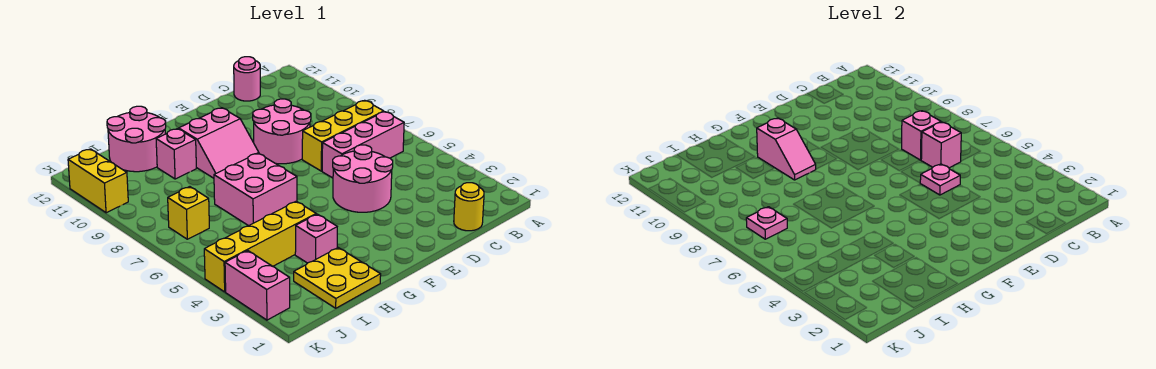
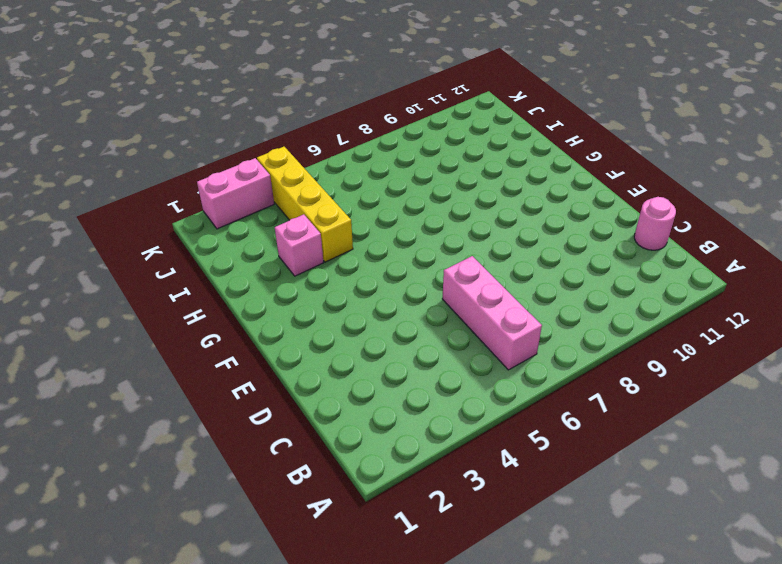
none -> yellow 1x3 brick [302,100,384,171]
none -> yellow 1x1 round brick [454,183,484,231]
none -> pink 2x2 round brick [333,145,393,212]

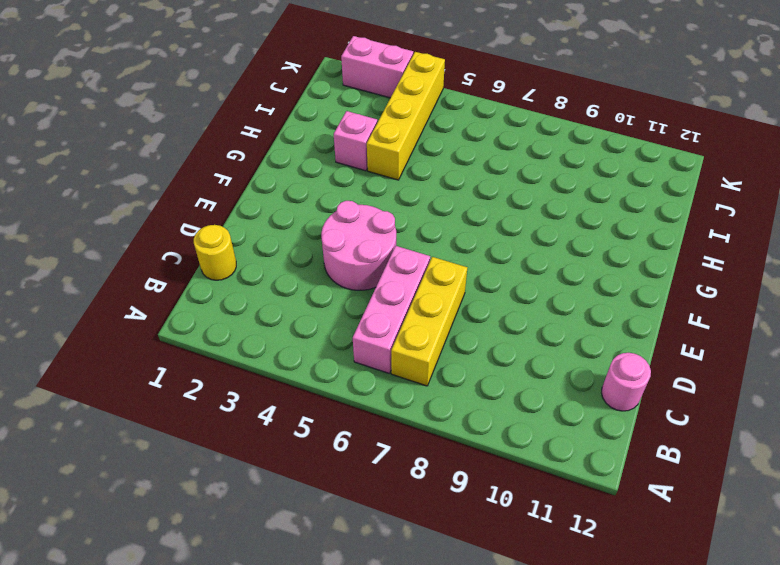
none -> pink 2x2 round brick [253,99,311,164]
none -> pink 2x2 slope [179,108,259,178]
none -> pink 2x2 brick [214,153,297,226]

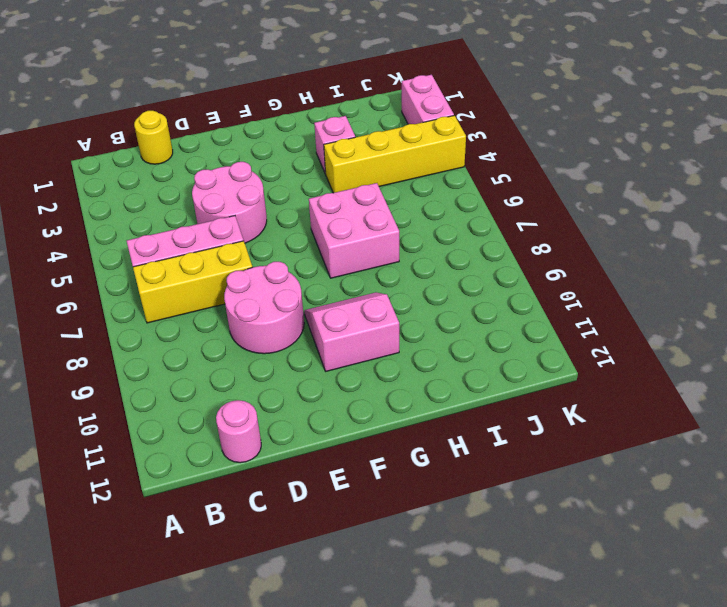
none -> yellow 2x2 plate [294,248,381,308]
none -> pink 1x1 brick [156,129,196,179]
none -> pink 2x2 round brick [107,106,166,172]

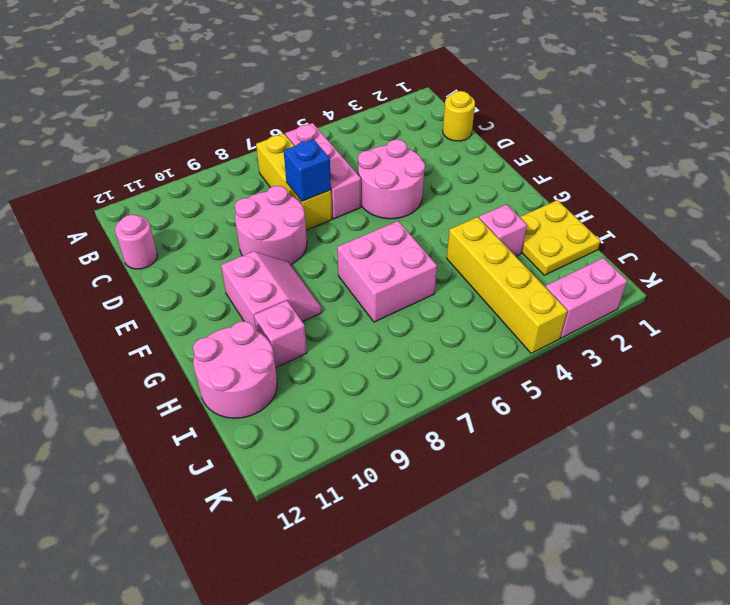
blue 1x1 brick [284,139,331,201] -> none
none -> yellow 1x1 brick [168,187,209,239]
none -> yellow 1x2 brick [68,149,128,213]
none -> pink 1x1 brick [921,122,961,168]

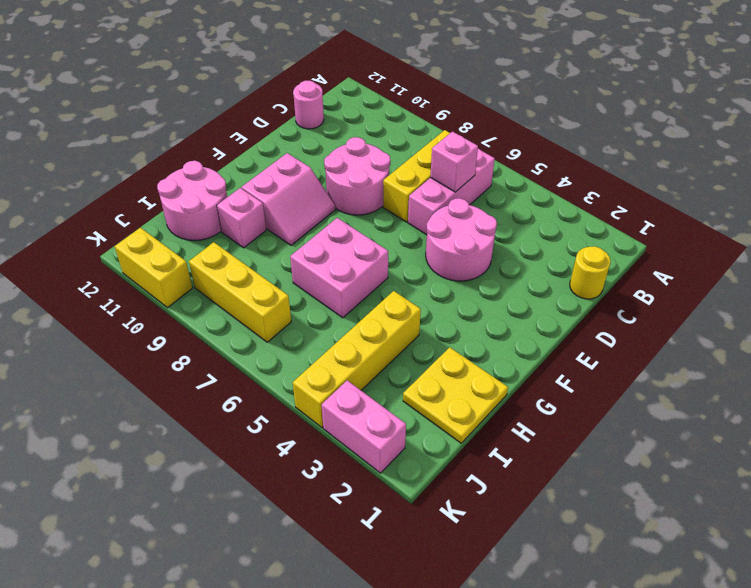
yellow 1x3 brick [189,242,291,342] -> yellow 1x1 brick [168,187,209,239]
none -> pink 1x1 brick [295,214,337,263]
none -> pink 1x1 brick [902,111,941,160]
none -> pink 1x1 plate [920,164,960,195]

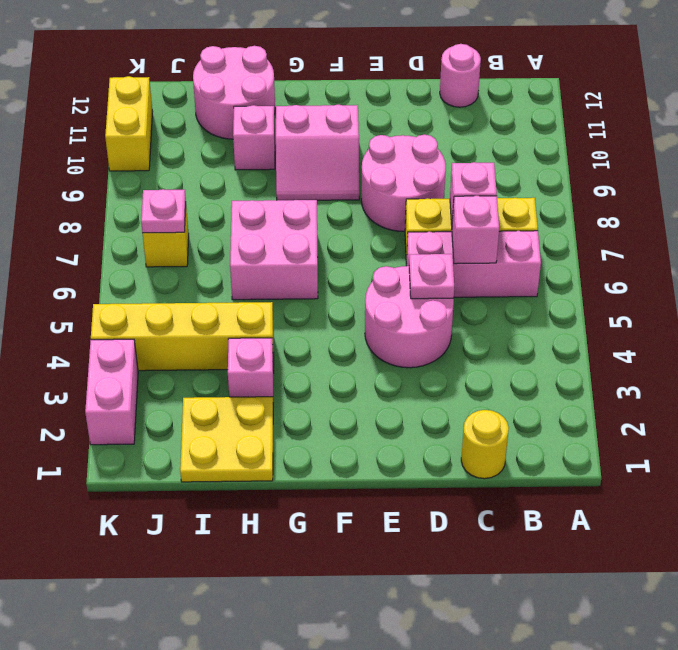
none -> pink 1x2 slope [757,118,816,180]

